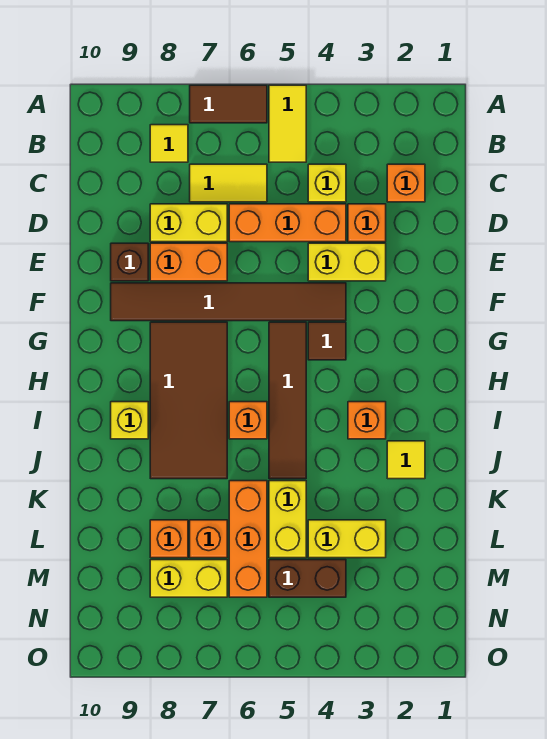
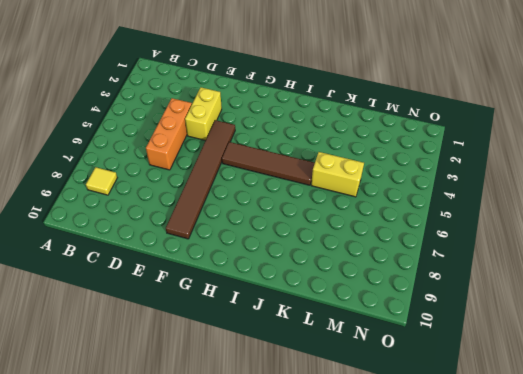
none -> yellow 1x2 tile [269,85,306,162]
none -> brown 1x2 tile [190,85,267,123]
none -> orange 1x1 brick [387,164,425,202]

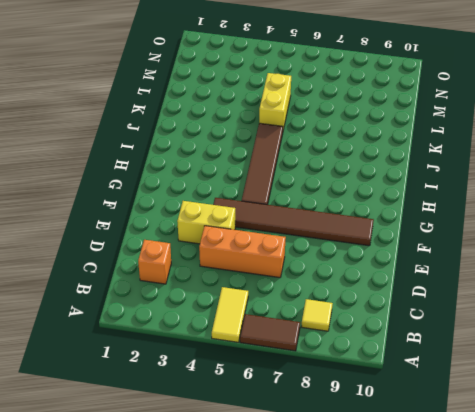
none -> yellow 1x1 brick [308,164,346,202]
none -> yellow 1x2 tile [190,164,267,202]
none -> orange 1x1 brick [348,204,386,242]

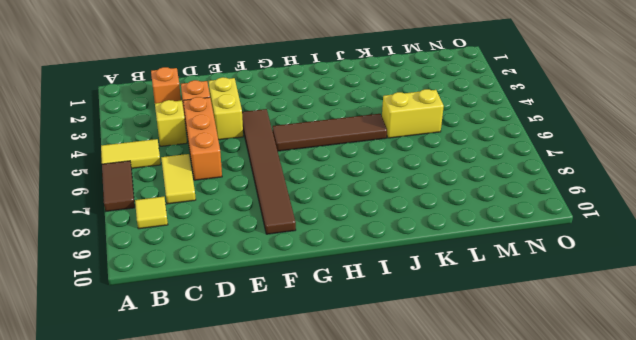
none -> yellow 1x2 brick [150,204,227,242]
none -> orange 1x2 brick [150,243,227,281]
none -> brown 1x1 brick [111,243,148,281]

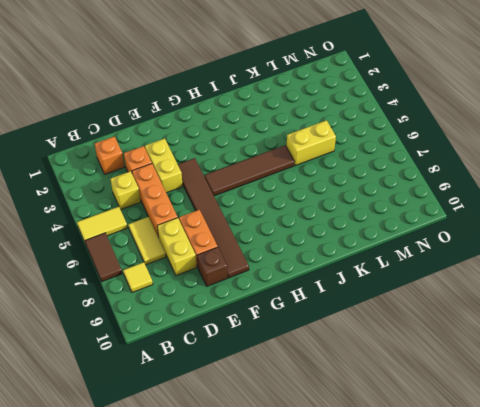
none -> brown 1x1 tile [308,322,346,360]
none -> brown 2x4 tile [150,322,227,479]
none -> orange 1x1 brick [348,402,386,439]

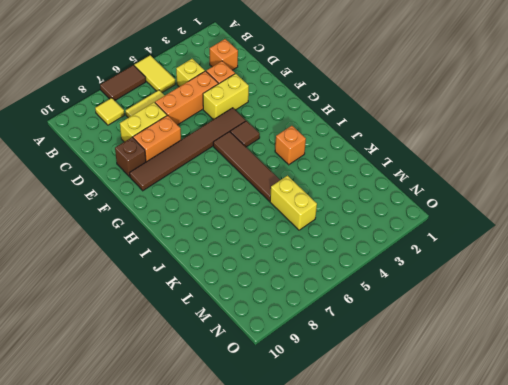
none -> brown 2x4 tile [150,322,227,479]
none -> orange 1x1 brick [229,402,267,439]
none -> yellow 1x1 brick [111,402,148,439]

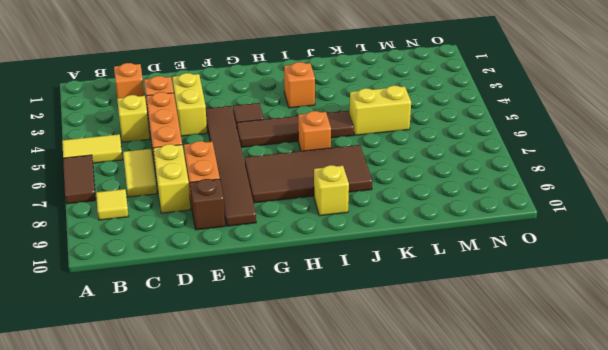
none -> yellow 1x1 tile [387,441,425,479]
none -> orange 1x3 brick [229,481,267,597]
none -> yellow 1x2 brick [308,520,386,558]

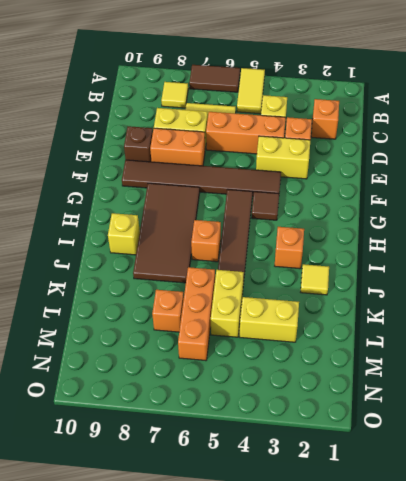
none -> orange 1x1 brick [150,520,188,558]
none -> brown 1x2 brick [269,560,346,597]
none -> yellow 1x2 brick [150,560,227,597]

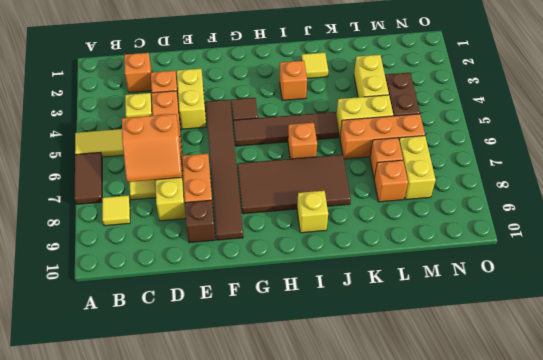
orange 2x2 slope [122,114,182,182] -> none

